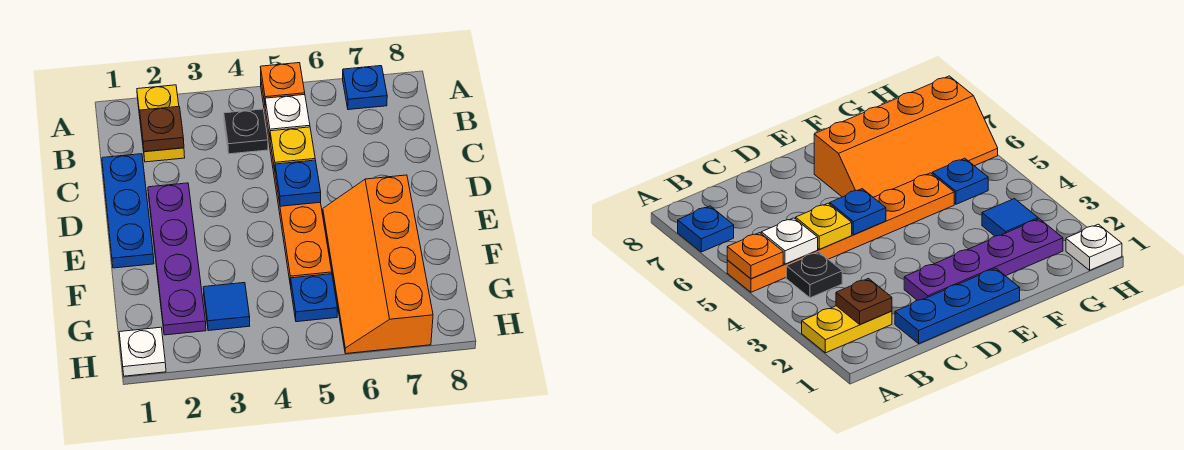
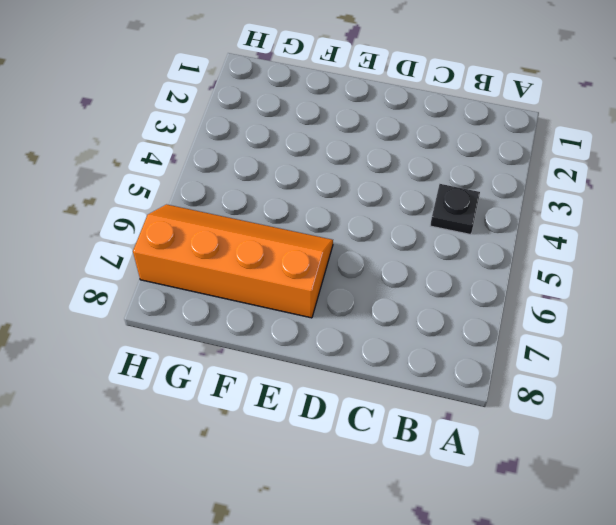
none -> yellow 1x2 plate [137,85,185,162]
none -> orange 1x6 plate [261,83,332,286]
none -> blue 1x1 plate [343,66,387,110]

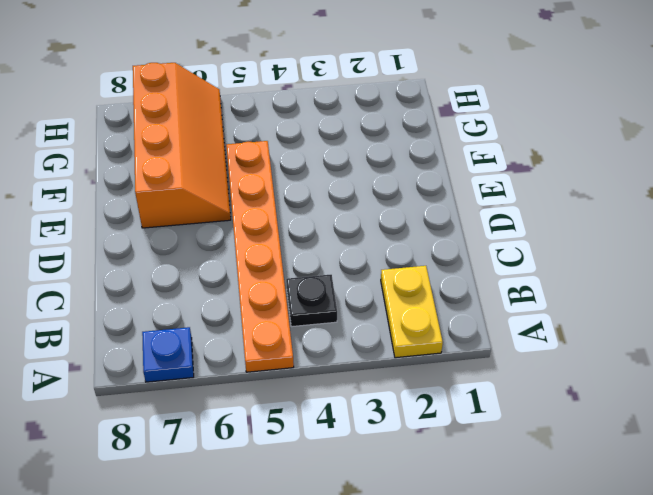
none -> blue 1x3 plate [102,154,154,268]
none -> purple 1x4 plate [148,183,206,335]
none -> blue 1x1 tile [203,283,250,331]

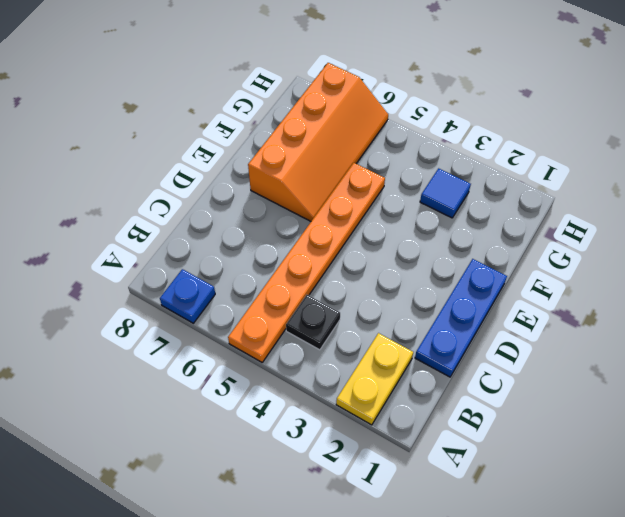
none -> purple 1x4 plate [148,183,206,335]
none -> blue 1x1 plate [291,274,337,322]
none -> white 1x1 plate [119,327,166,376]

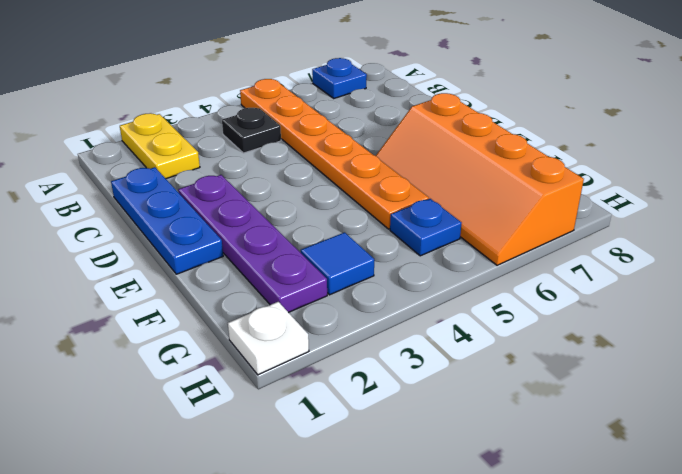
none -> orange 1x1 plate [261,63,305,103]
none -> brown 1x1 plate [140,106,184,152]
none -> white 1x1 plate [265,95,310,136]

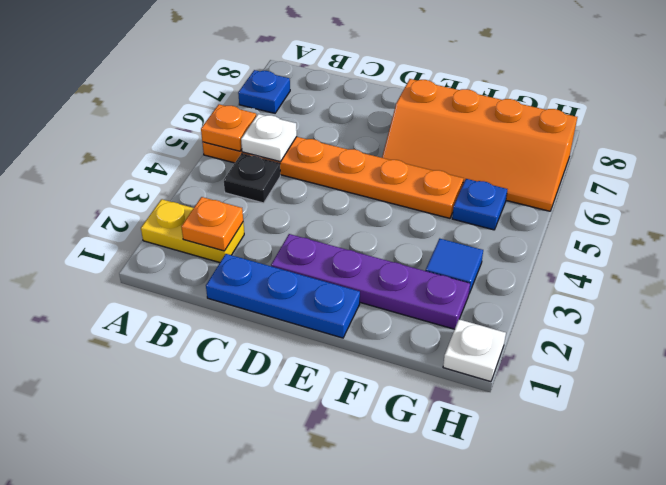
orange 1x1 plate [181,197,243,251] -> brown 1x1 plate [140,106,184,152]
none -> yellow 1x1 plate [270,127,315,170]
none -> blue 1x1 plate [275,160,321,206]

